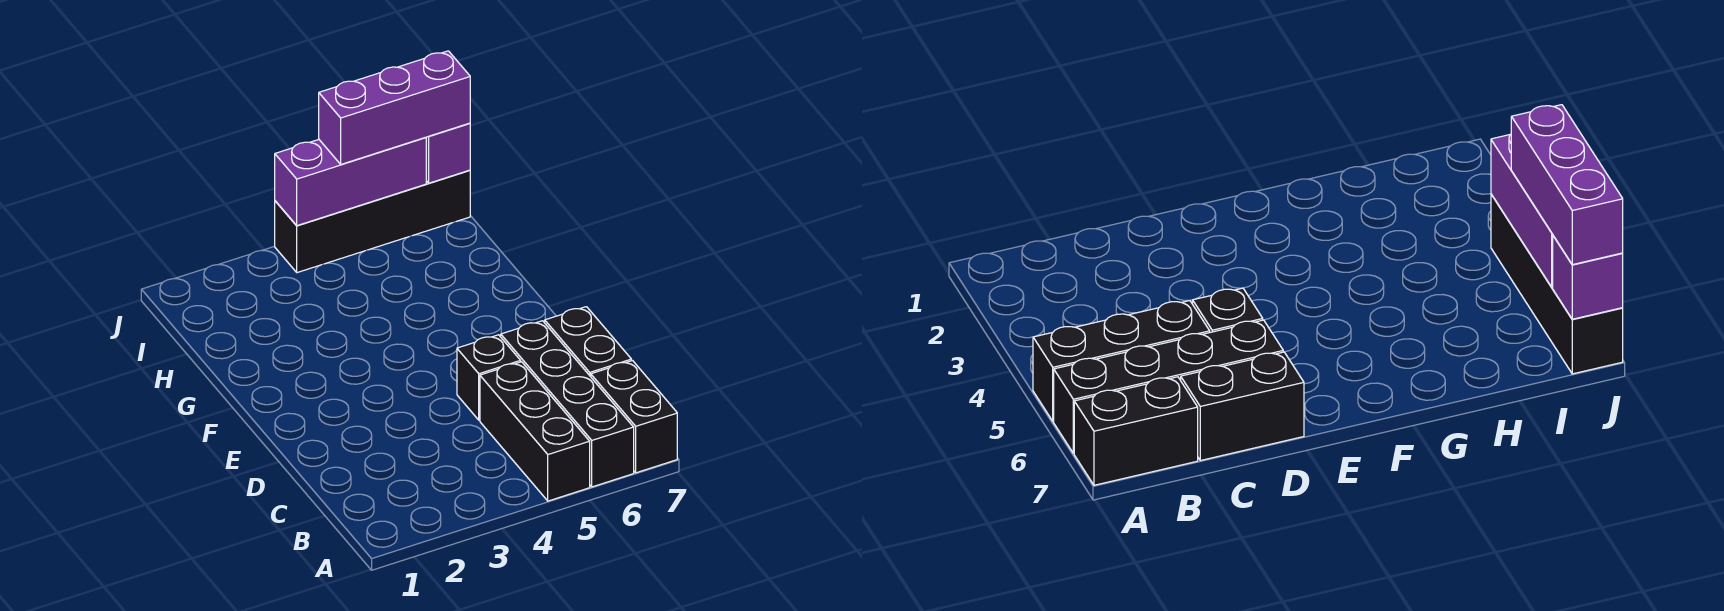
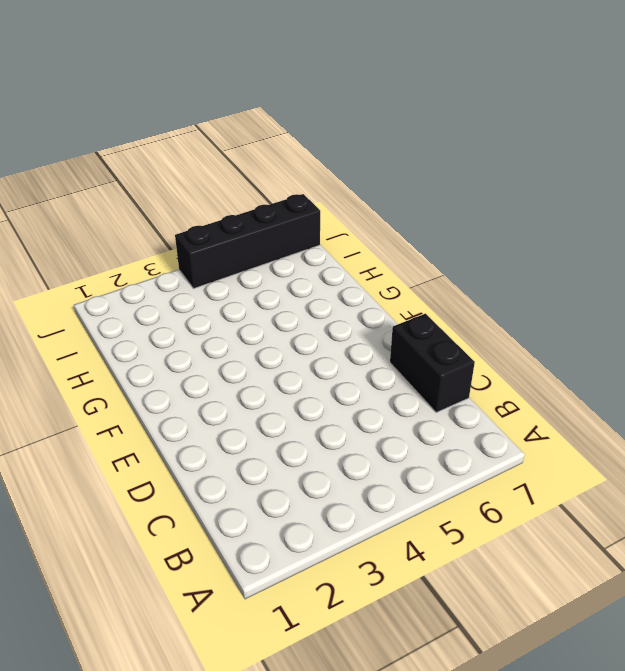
none -> black 1x3 brick [480,362,590,501]
none -> black 1x4 brick [501,321,634,487]

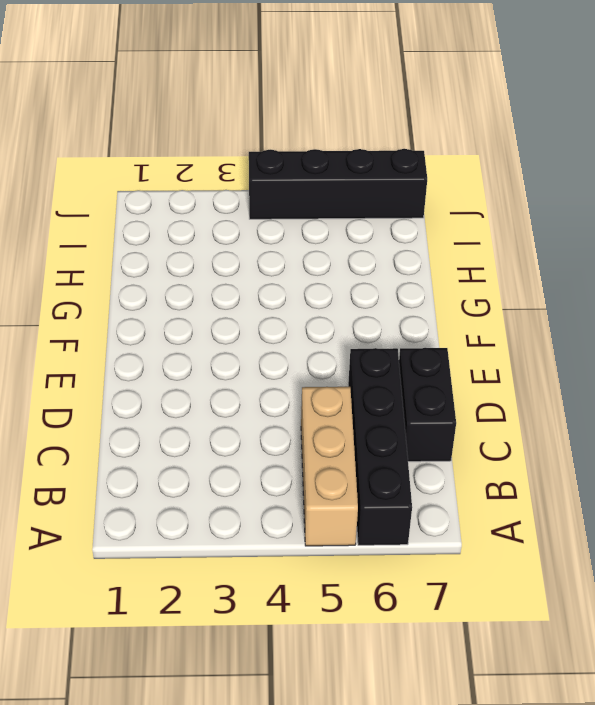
tan 1x3 brick [301,387,358,546] -> black 1x3 brick [480,362,590,501]
none -> black 1x2 brick [591,361,677,473]
none -> black 1x1 brick [457,335,521,420]

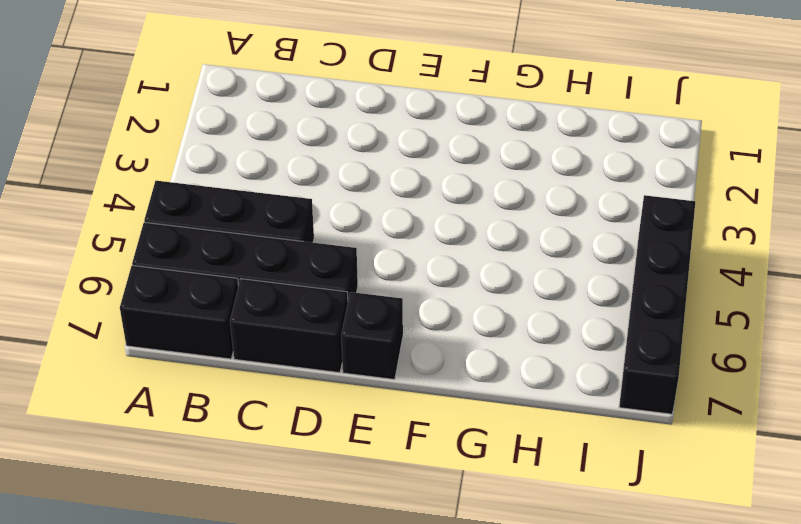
black 1x1 brick [341,292,403,380] -> black 1x1 brick moved to [457,335,521,420]
none -> purple 1x3 brick [275,137,426,226]
none -> purple 1x1 brick [426,123,470,183]

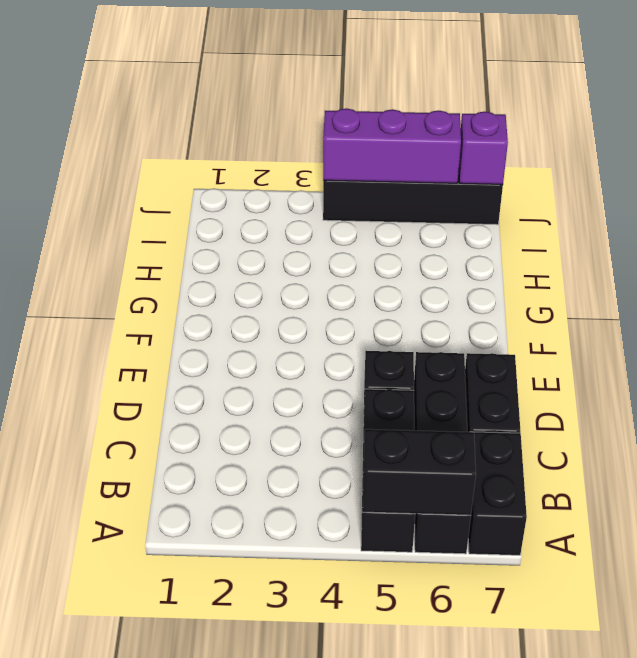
black 1x2 brick [362,429,476,515] -> none
none -> purple 1x3 brick [319,51,470,164]

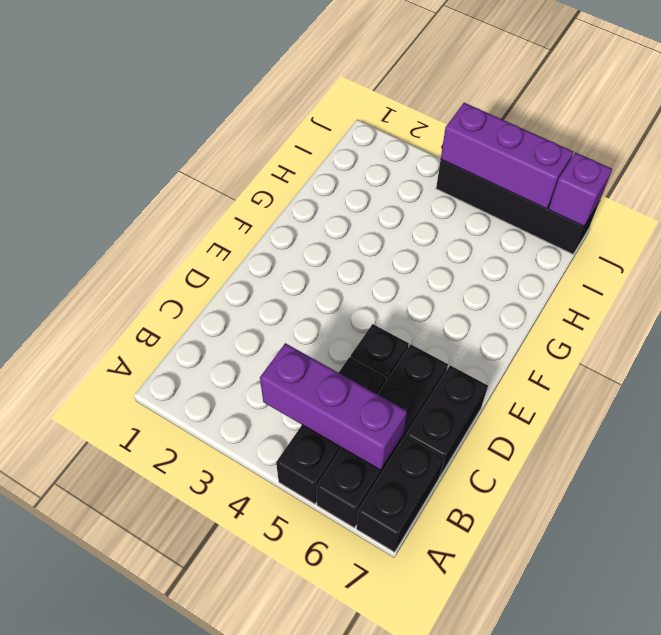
purple 1x3 brick [260,343,407,470] -> purple 1x3 brick moved to [319,51,470,164]

